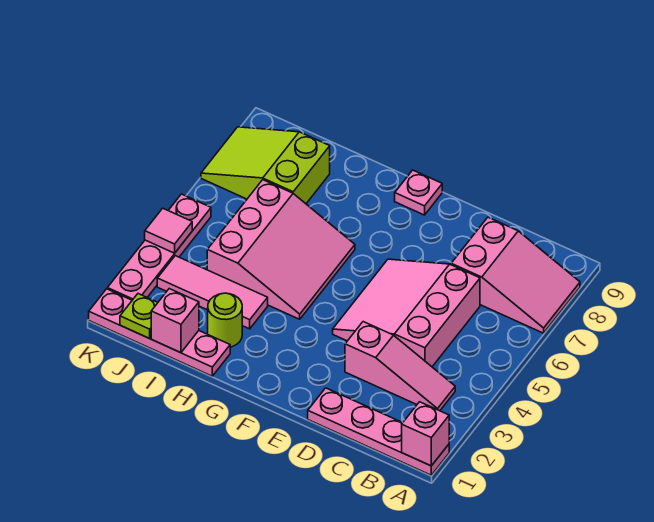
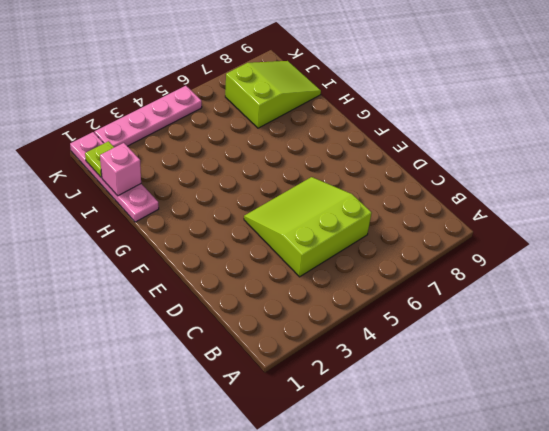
lime 3x3 slope [244,177,371,277] -> pink 3x3 slope [333,259,480,367]
lime 2x3 slope [225,61,321,128] -> lime 2x3 slope turned to [201,127,330,204]
none -> pink 1x4 plate [308,388,449,475]
none -> pink 2x3 slope [451,217,580,333]
none -> pink 1x3 slope [345,322,455,411]

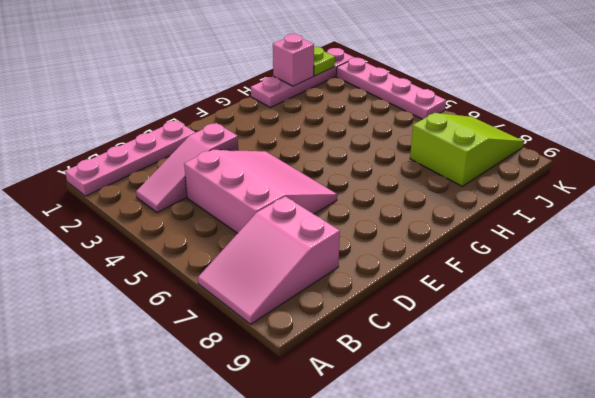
none -> pink 1x1 plate [395,170,442,215]
none -> pink 3x3 slope [207,180,355,319]
none -> lime 1x1 round brick [208,293,242,347]

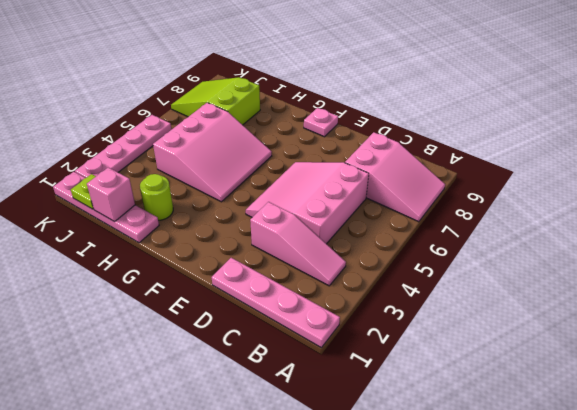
none -> pink 1x3 tile [157,256,268,329]
none -> pink 1x1 brick [402,402,449,466]
none -> pink 1x1 tile [145,208,192,253]

